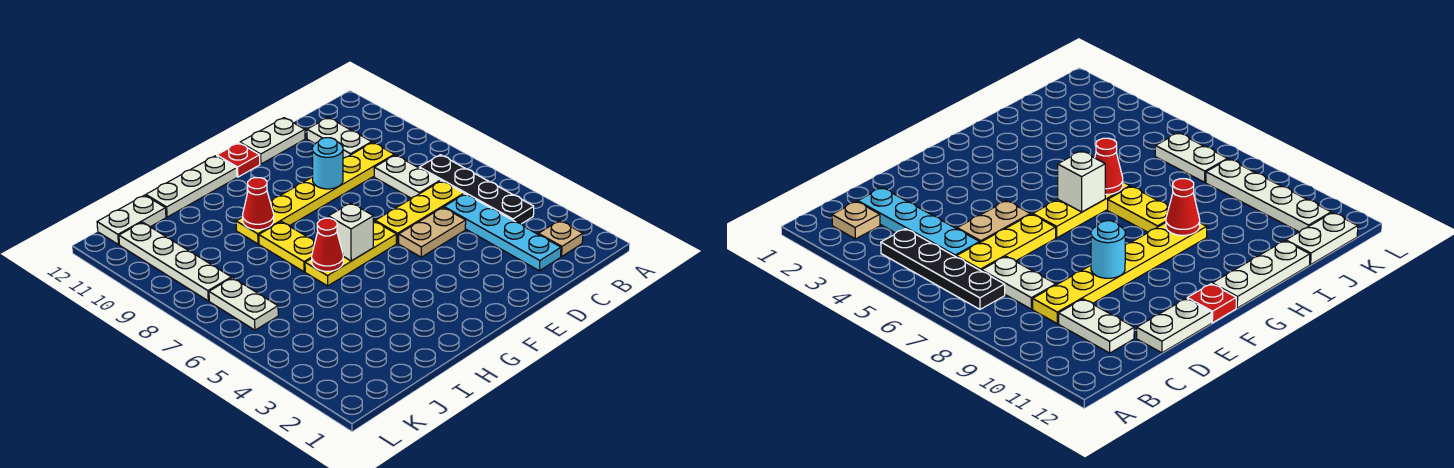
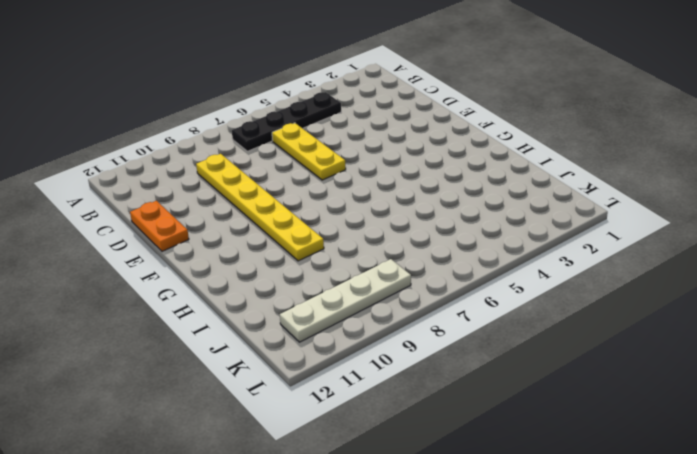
orange 1x2 plate [130,201,189,251] -> white 1x2 plate [240,118,305,164]
none -> tan 1x1 plate [539,220,583,257]
none -> cyan 1x4 plate [444,194,561,271]
none -> white 1x2 plate [374,155,441,198]

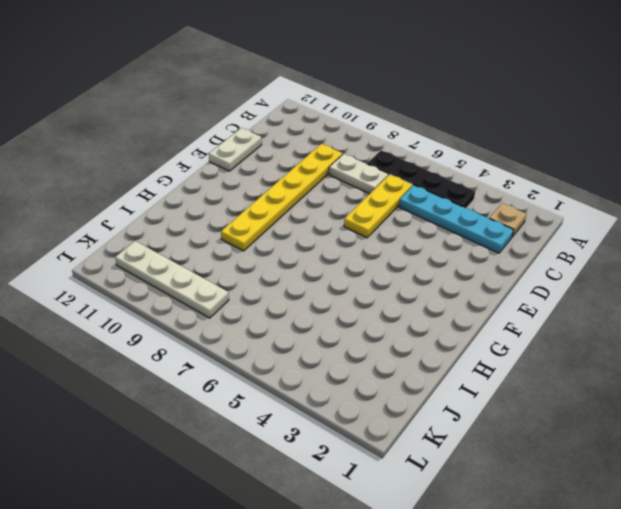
none -> white 1x2 plate [307,118,372,158]
none -> tan 1x2 plate [399,207,466,257]
none -> yellow 1x3 plate [305,221,397,286]

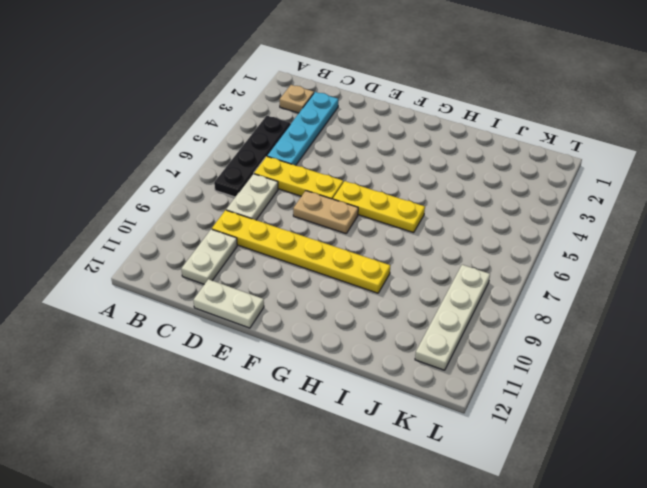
tan 1x2 plate [293,191,358,234] -> tan 1x2 plate moved to [399,207,466,257]
none -> red 1x1 plate [217,143,260,177]
none -> white 1x3 plate [146,156,237,217]
none -> yellow 1x2 plate [259,222,315,272]

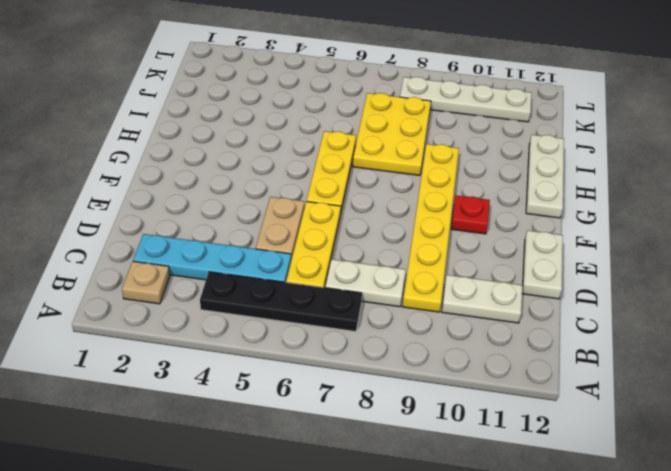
red 1x1 plate [451,196,490,234] -> red 1x1 plate moved to [217,143,260,177]
yellow 2x3 plate [353,93,431,175] -> yellow 1x2 plate [259,222,315,272]
none -> white 1x2 plate [97,195,166,245]
none -> white 1x2 plate [209,278,278,330]
none -> cyan 1x1 round brick [312,138,343,189]

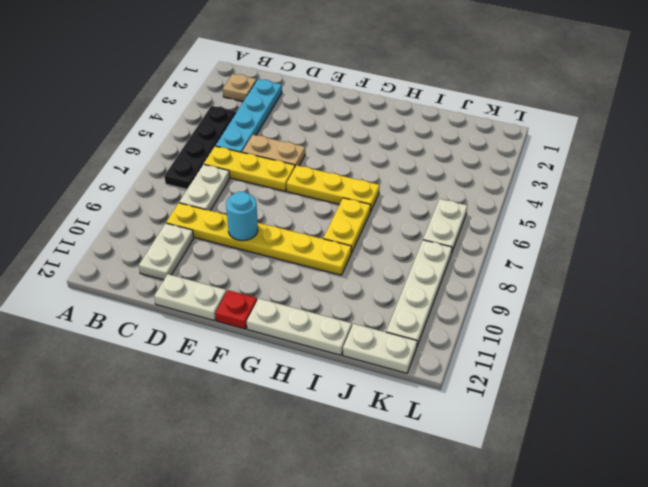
none -> white 1x1 brick [328,203,374,261]
none -> red 1x1 cone [312,218,343,271]
none -> red 1x1 cone [243,178,274,230]

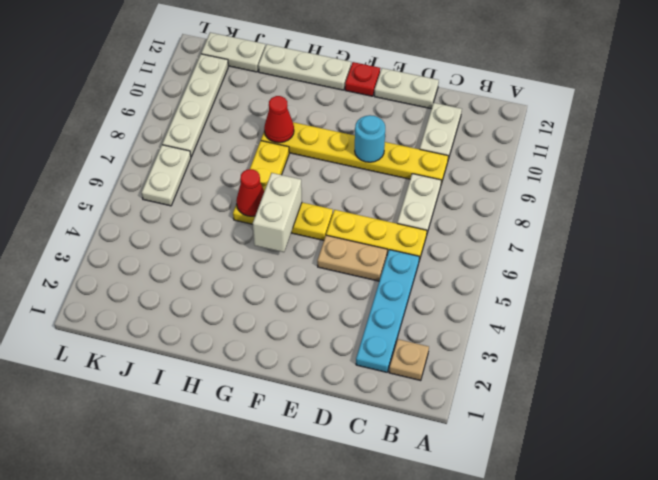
white 1x2 brick [253,173,302,252] -> white 1x1 brick [328,203,374,261]
none -> black 1x4 plate [419,155,534,224]

